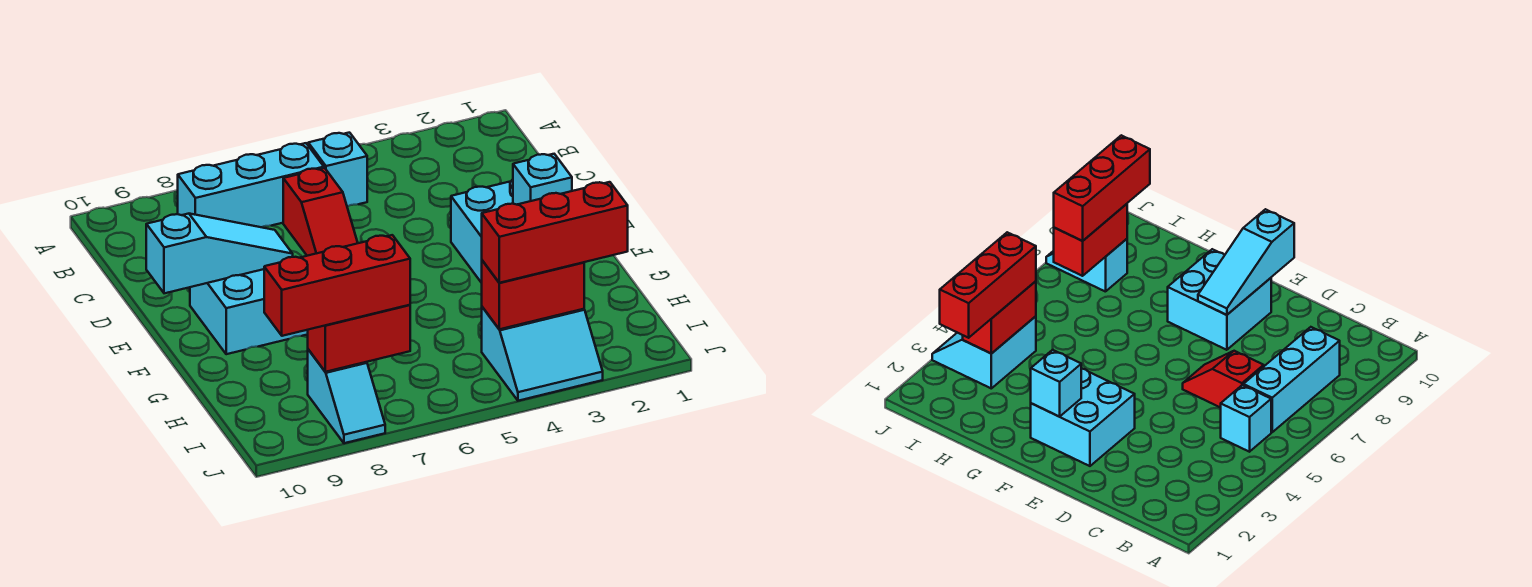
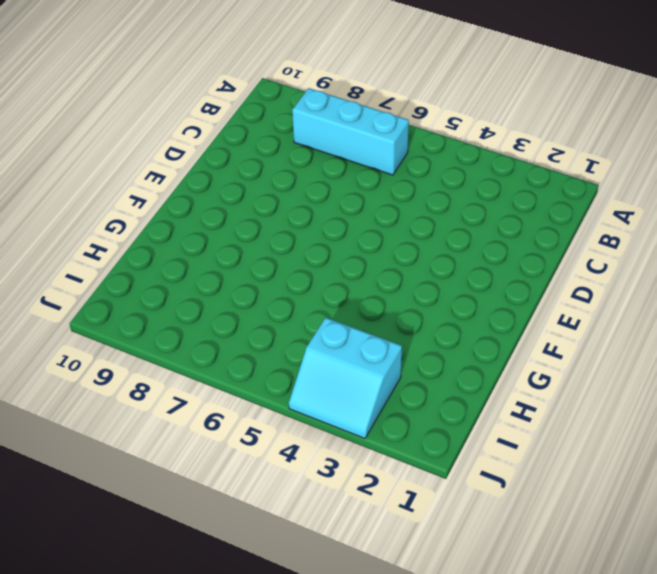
none -> cyan 1x1 brick [308,133,367,207]
none -> red 1x2 slope [283,168,358,256]
none -> cyan 2x2 brick [451,179,513,283]

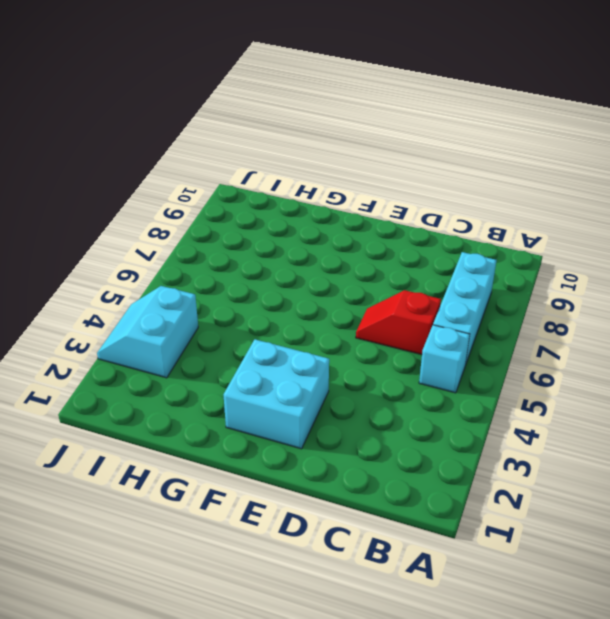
none -> cyan 2x2 brick [190,269,308,354]
none -> cyan 1x2 slope [308,349,385,443]
none -> cyan 1x3 slope [146,214,293,293]

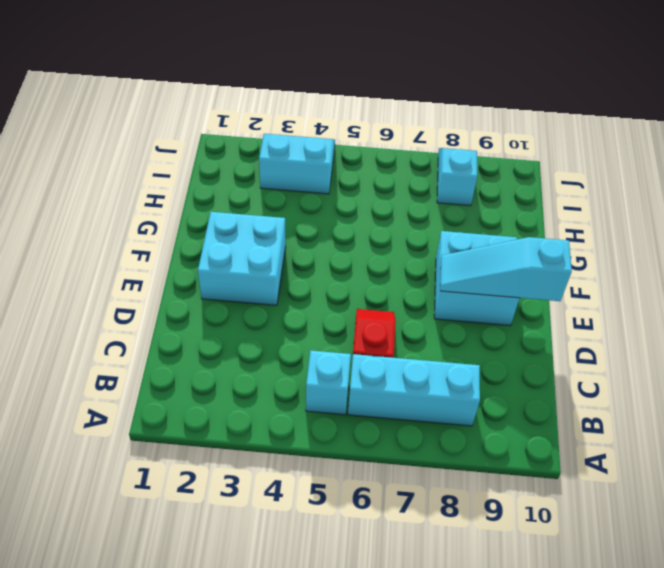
none -> cyan 1x1 brick [513,154,572,205]
none -> red 1x2 brick [482,260,584,329]
none -> red 1x2 brick [308,305,410,372]

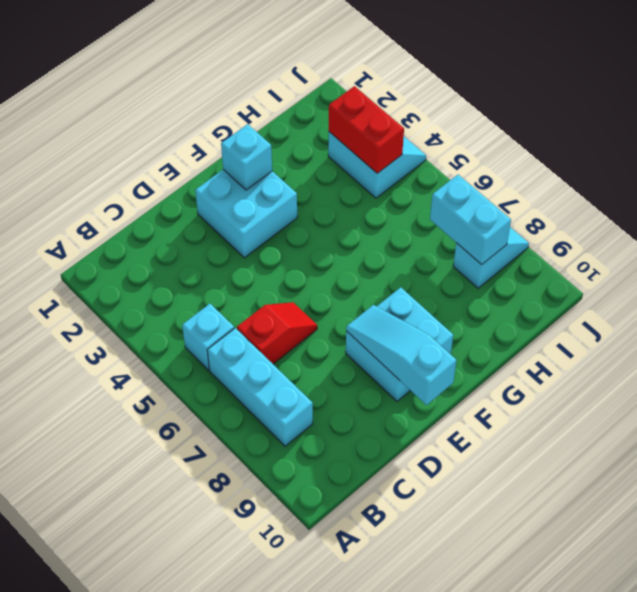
cyan 1x2 brick [430,175,511,265] -> red 1x2 brick [308,305,410,372]
none -> red 1x3 brick [482,182,628,283]
none -> red 1x3 brick [264,235,410,336]

